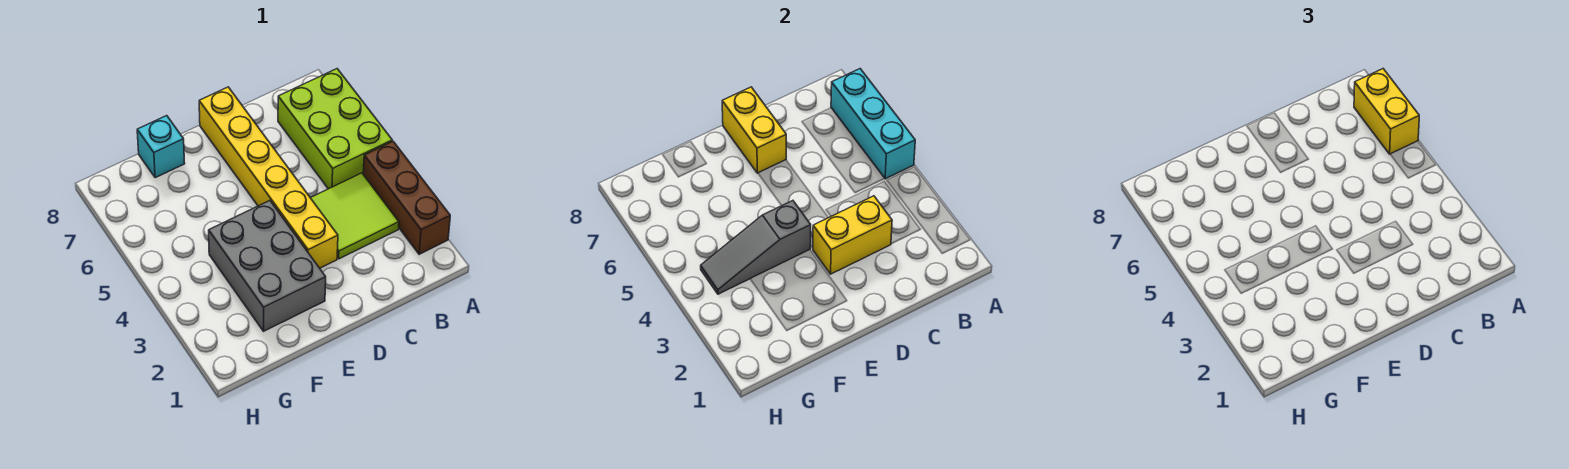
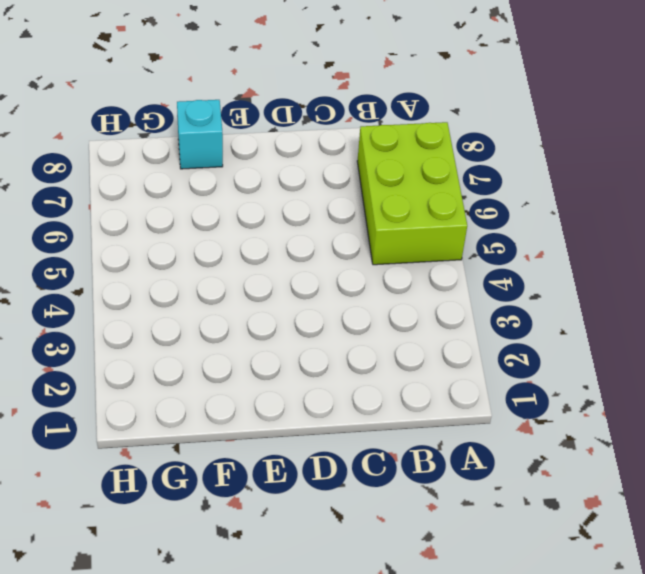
none -> brown 1x3 brick [363,141,450,254]
none -> lime 2x2 tile [311,173,399,259]

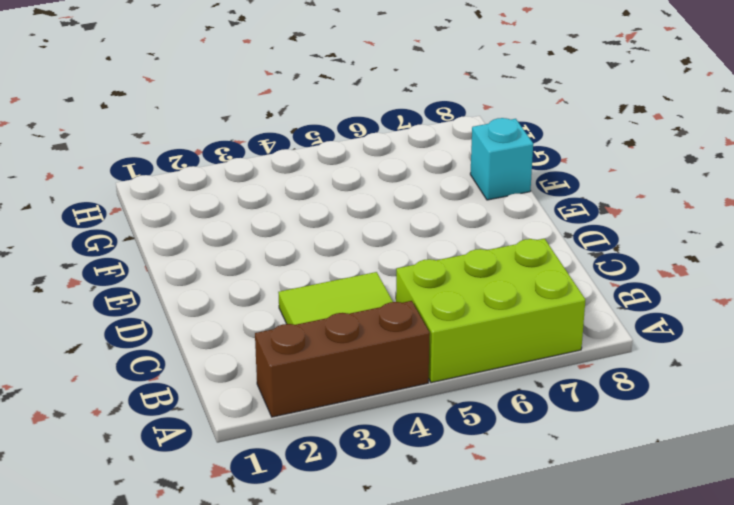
none -> yellow 1x6 brick [199,87,338,268]
none -> grey 2x3 brick [209,201,326,331]

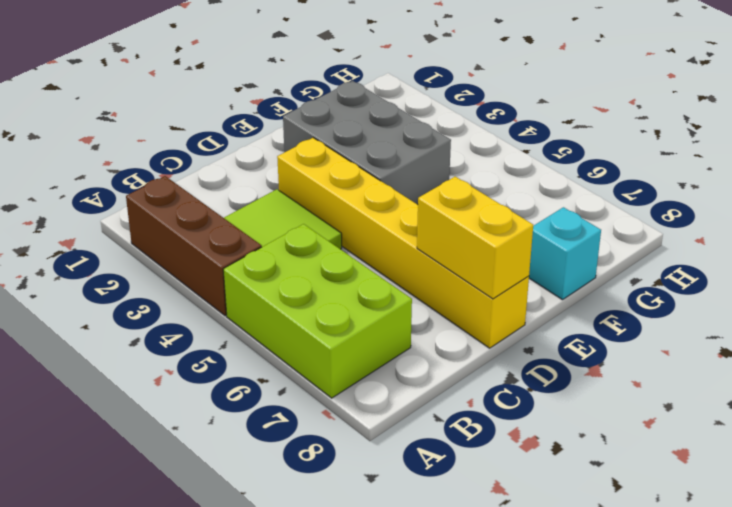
none -> cyan 1x3 brick [831,69,915,179]
none -> yellow 1x2 brick [813,196,892,274]

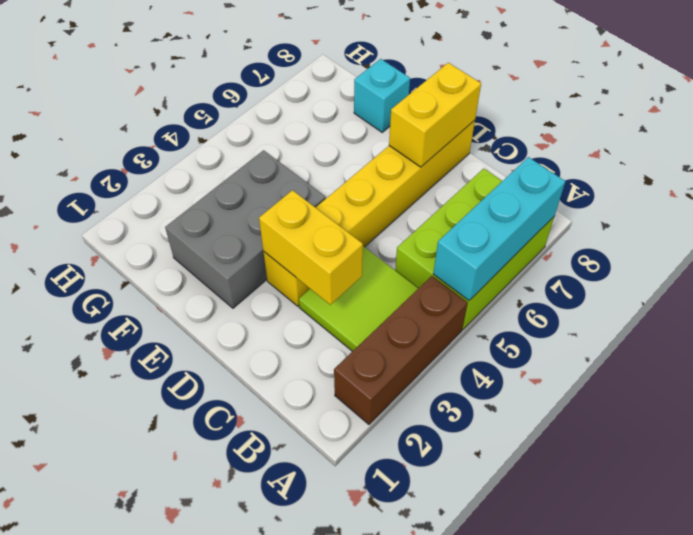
none -> grey 1x3 slope [701,201,811,294]
none -> yellow 1x2 brick [1354,69,1419,154]

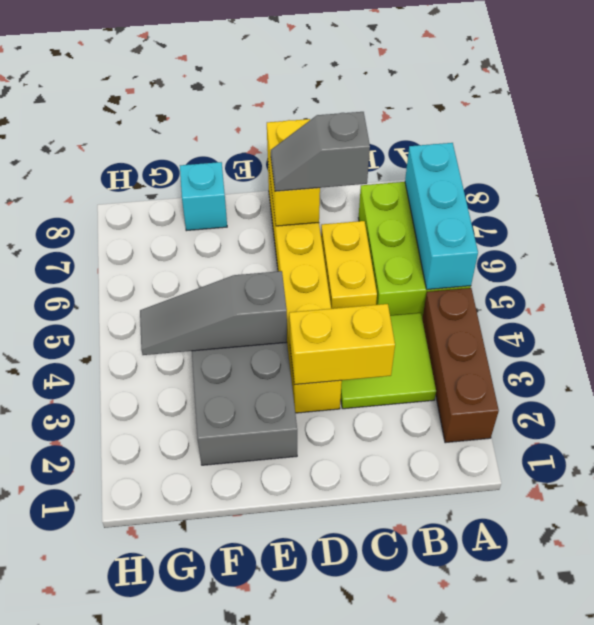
yellow 1x2 brick [321,221,377,309] -> yellow 1x2 brick moved to [1354,69,1419,154]
grey 1x2 slope [271,112,370,191] -> none

